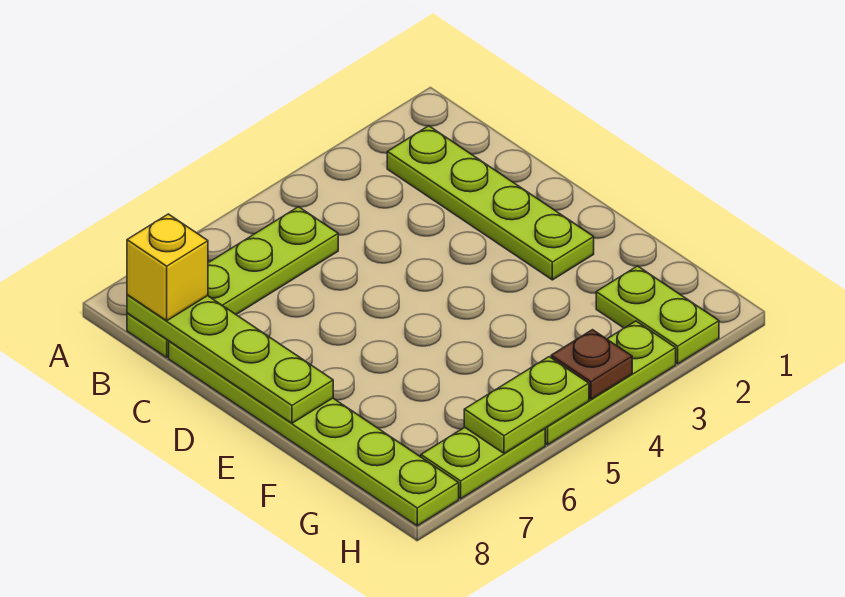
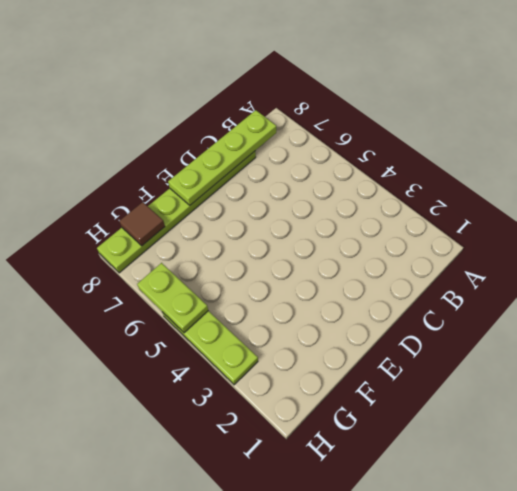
brown 1x1 tile [119,202,165,246] -> none
none -> lime 1x4 plate [387,126,594,280]
none -> lime 1x4 plate [127,207,338,357]

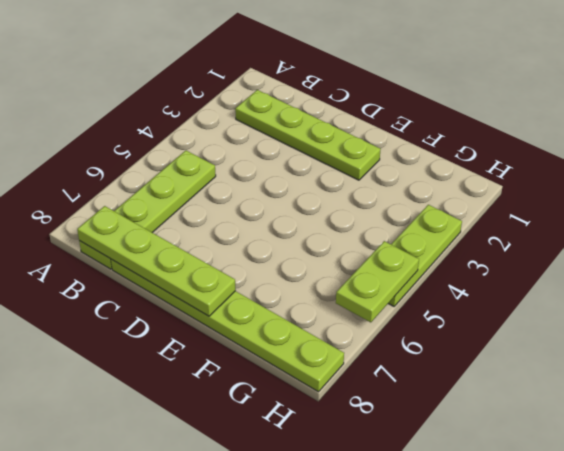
none -> lime 1x2 plate [596,266,719,364]
none -> lime 1x2 plate [421,427,545,499]

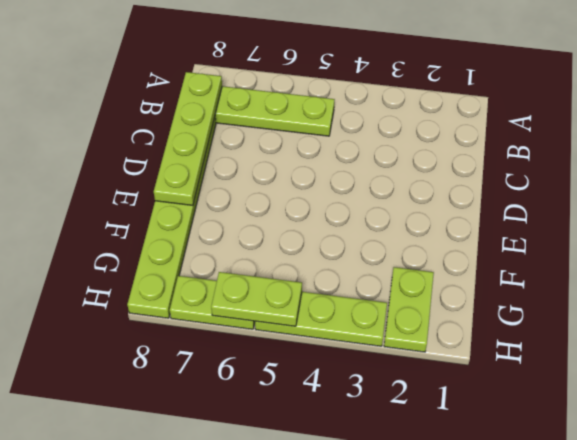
none -> lime 1x4 plate [387,126,594,280]
none -> brown 1x1 plate [551,330,632,399]

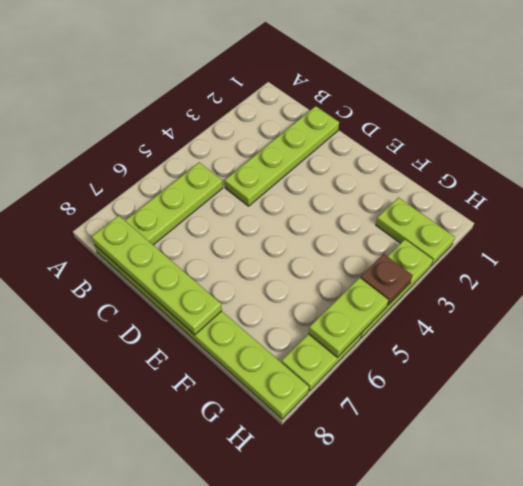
lime 1x4 plate [225,106,339,206] -> lime 1x4 plate turned to [387,126,594,280]
none -> yellow 1x1 brick [127,214,208,321]

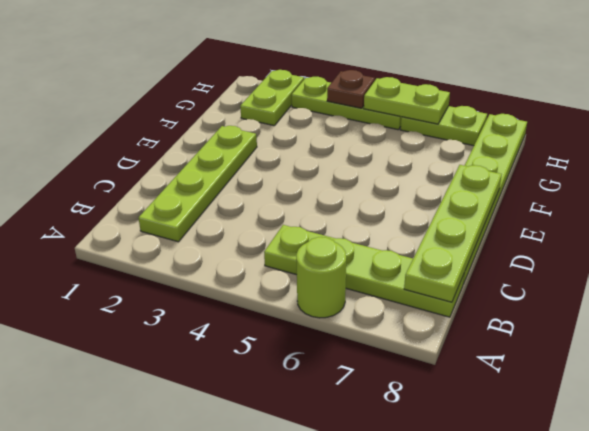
lime 1x1 round brick [296,237,346,318] -> none
none -> yellow 1x1 brick [127,214,208,321]

